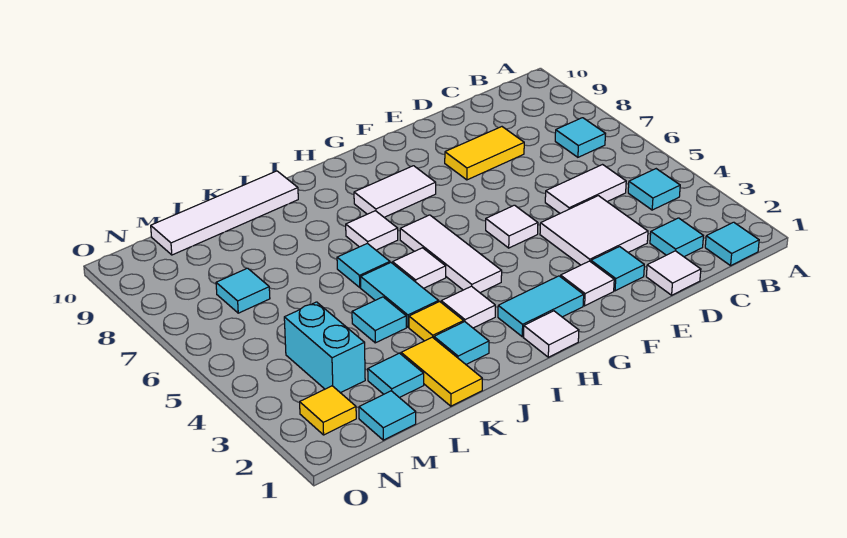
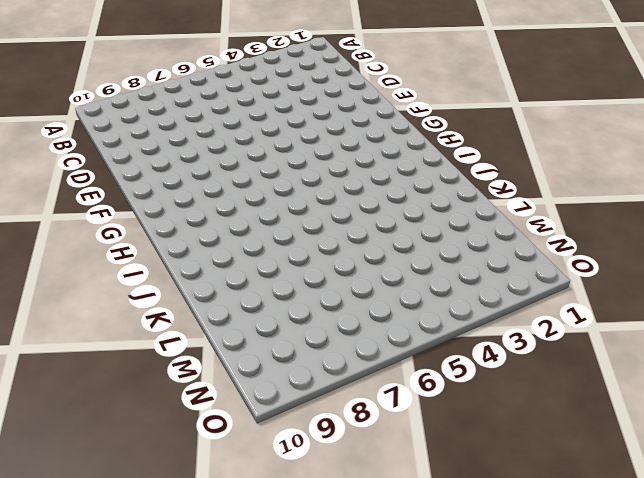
none -> cyan 1x1 tile [705,222,759,266]
none -> cyan 1x1 tile [628,169,680,210]
none -> cyan 1x1 tile [555,118,605,157]
none -> cyan 1x1 tile [650,218,703,257]

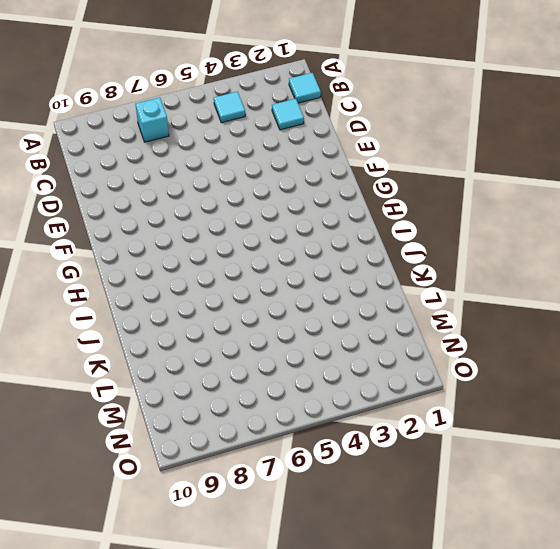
cyan 1x1 brick [136,97,169,142] -> cyan 1x1 tile [555,118,605,157]
none -> white 1x2 tile [545,165,626,213]
none -> white 1x1 tile [646,251,701,295]
none -> white 2x2 tile [540,196,648,265]
none -> yellow 1x2 tile [445,127,524,180]

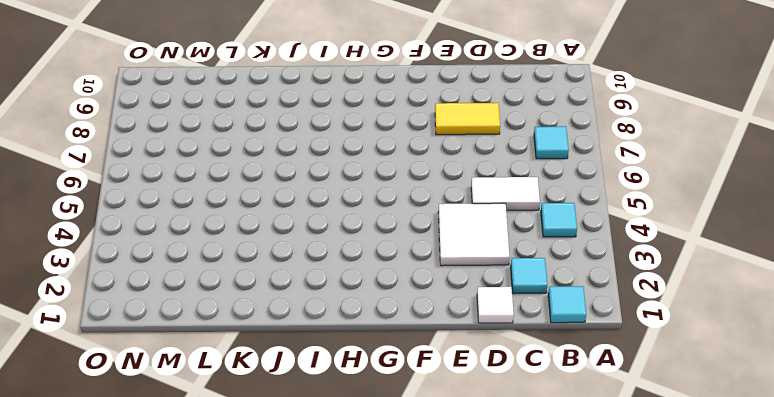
none -> cyan 1x1 tile [591,247,644,291]
none -> white 1x1 tile [560,261,614,306]
none -> white 1x1 tile [486,205,538,248]
none -> cyan 1x2 tile [498,276,584,337]

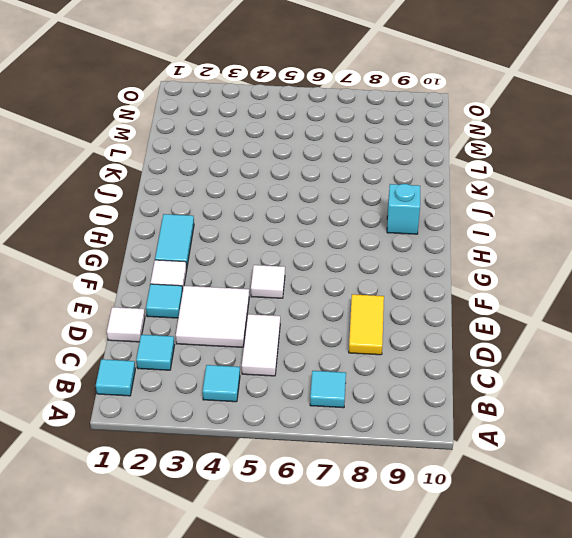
cyan 1x1 brick [387,184,420,234] -> none
none -> white 1x2 tile [354,166,436,217]
none -> white 1x1 tile [524,311,579,357]
none -> white 1x3 tile [400,215,502,293]
none -> white 1x1 tile [441,286,495,328]

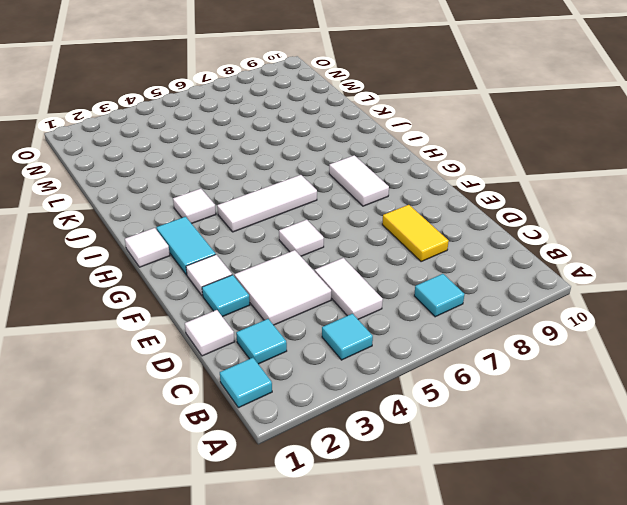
none -> white 1x1 tile [393,248,446,288]
none -> white 1x1 tile [346,211,398,250]
none -> cyan 1x1 tile [434,322,489,364]
none -> yellow 1x1 tile [409,302,464,341]

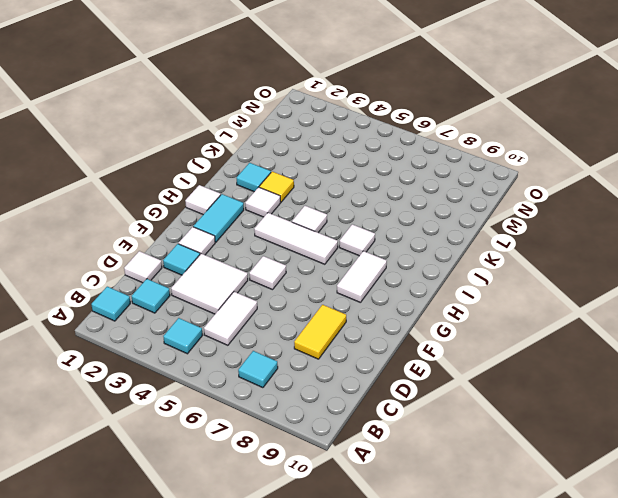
none -> cyan 1x2 tile [361,263,439,327]
none -> cyan 1x1 tile [337,243,390,287]
none -> white 1x4 tile [151,171,298,255]
none -> yellow 1x2 tile [401,337,482,406]

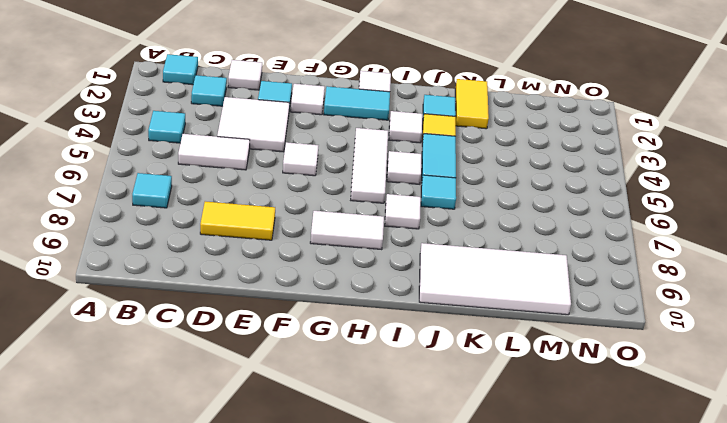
white 2x4 tile [419,243,571,315] -> white 1x4 tile [151,171,298,255]
none -> cyan 1x1 tile [352,297,406,343]
none -> cyan 1x1 tile [368,353,424,398]
none -> cyan 1x1 tile [359,391,416,440]
none -> cyan 1x2 brick [284,302,365,393]

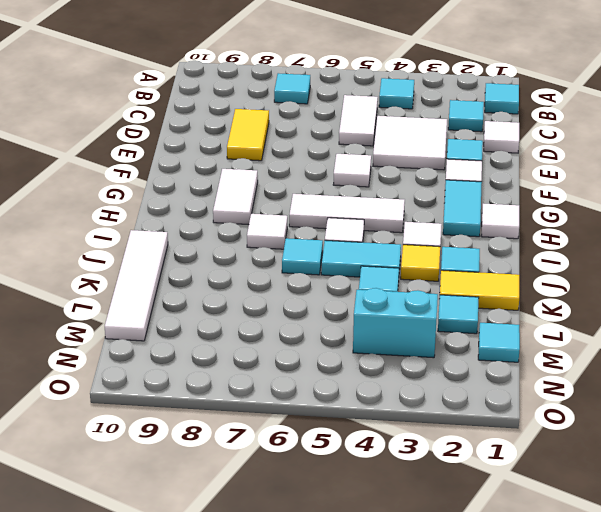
none -> cyan 1x1 tile [216,268,270,313]
none -> yellow 1x1 tile [300,386,356,435]

